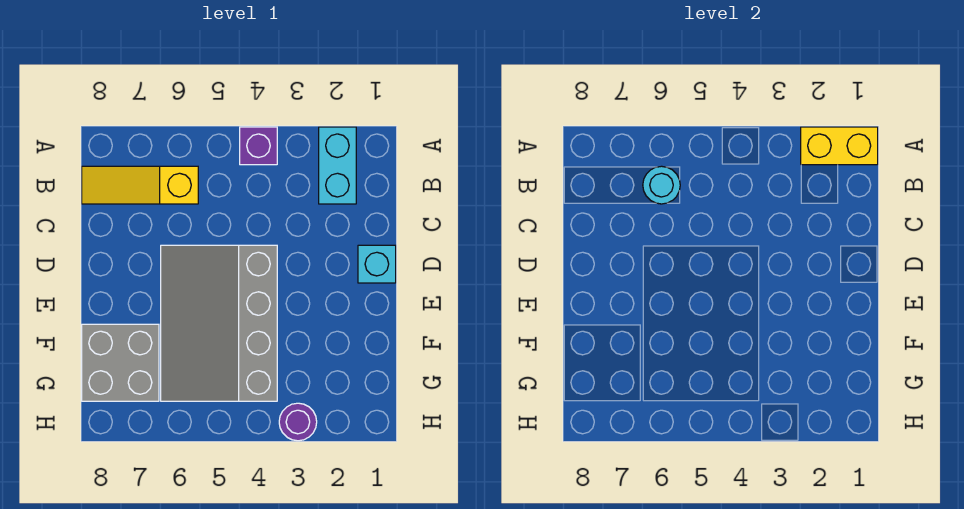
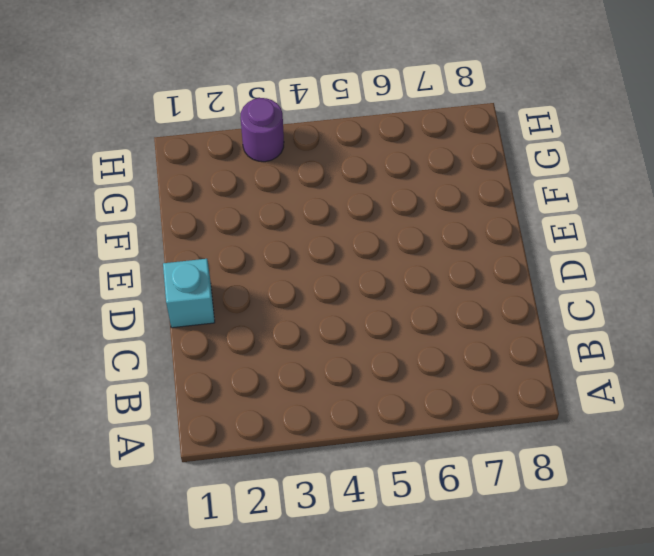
none -> cyan 1x2 brick [319,127,356,204]
none -> purple 1x1 brick [240,127,277,165]

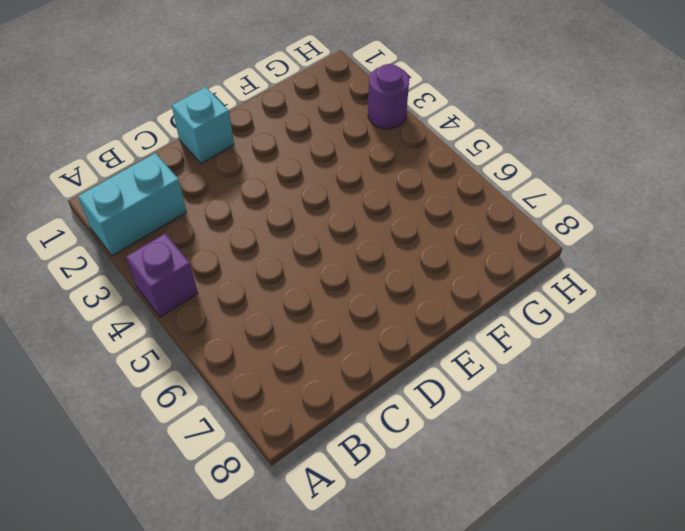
none -> yellow 1x3 slope [82,166,198,204]
none -> grey 3x4 slope [161,245,277,401]

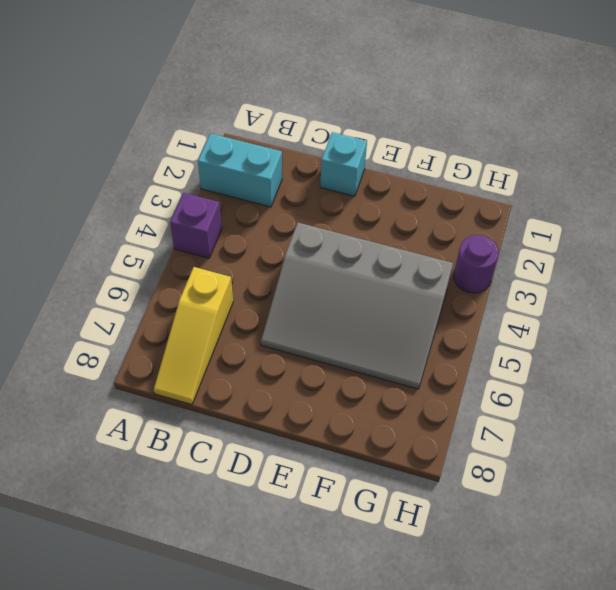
none -> grey 2x2 brick [82,324,159,401]
none -> yellow 1x2 brick [801,127,878,165]

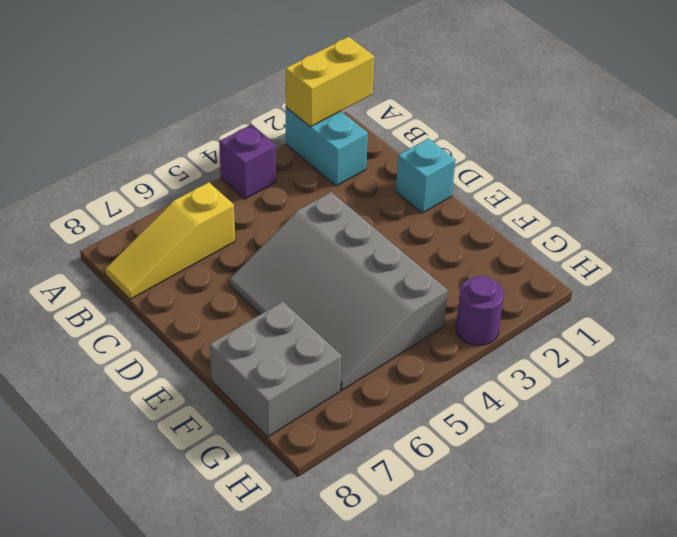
none -> cyan 1x1 round brick [643,166,680,204]

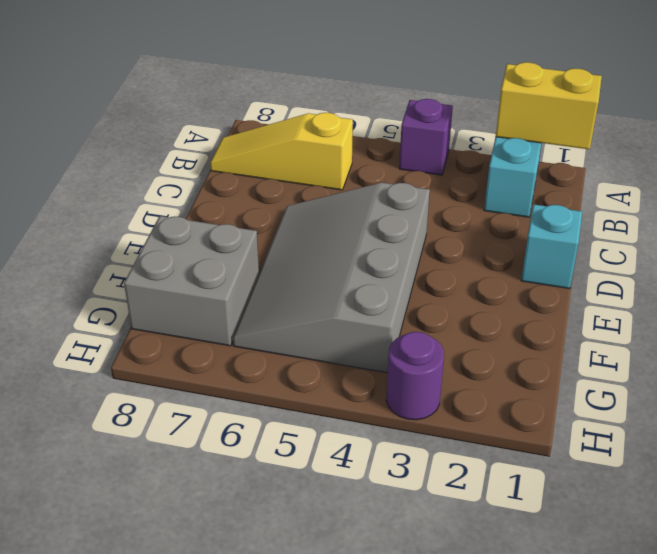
none -> cyan 1x1 round brick [643,166,680,204]

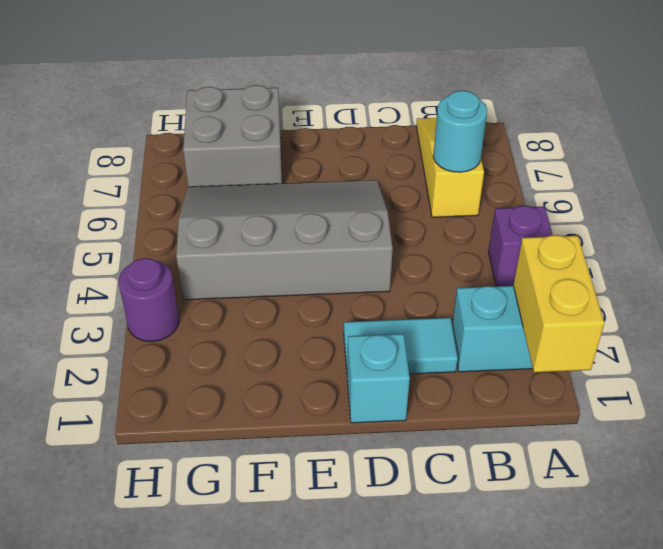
cyan 1x2 tile [344,318,458,374] -> none

